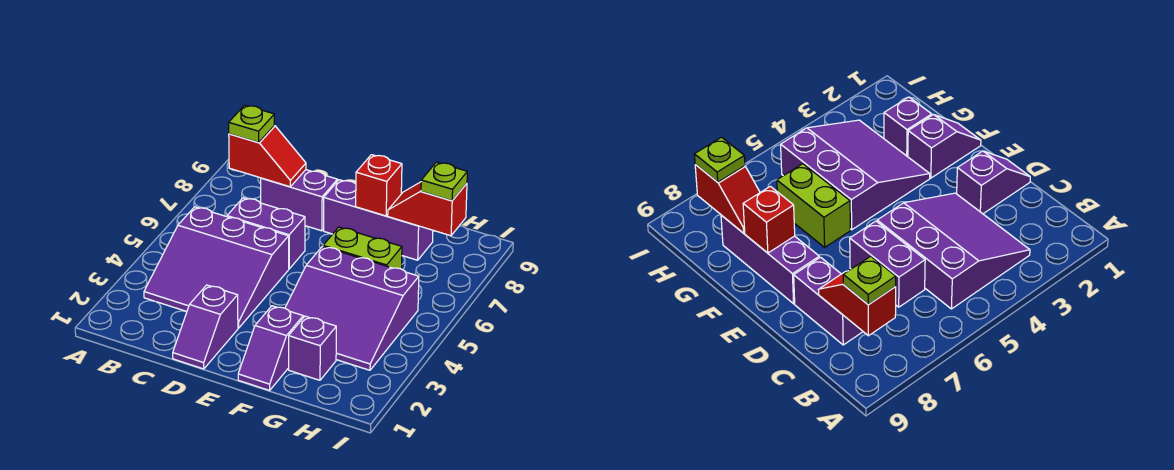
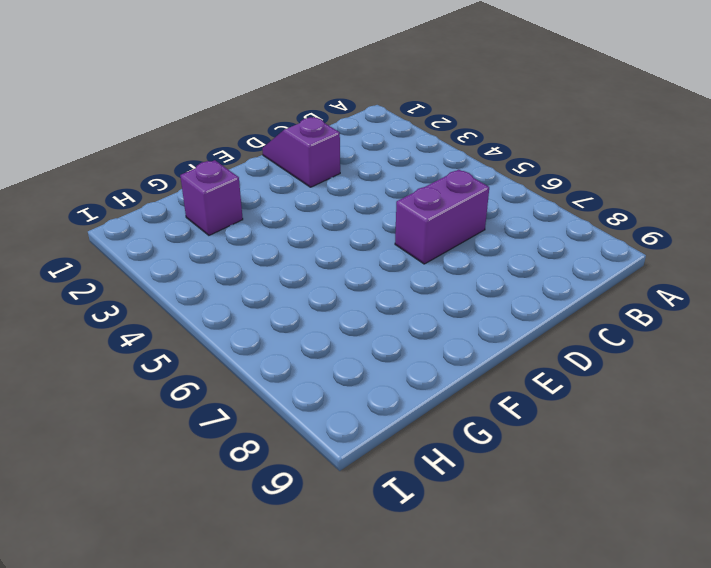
none -> purple 3x3 slope [144,207,289,328]
none -> purple 1x2 brick [261,170,338,231]
none -> purple 1x3 brick [324,180,433,260]

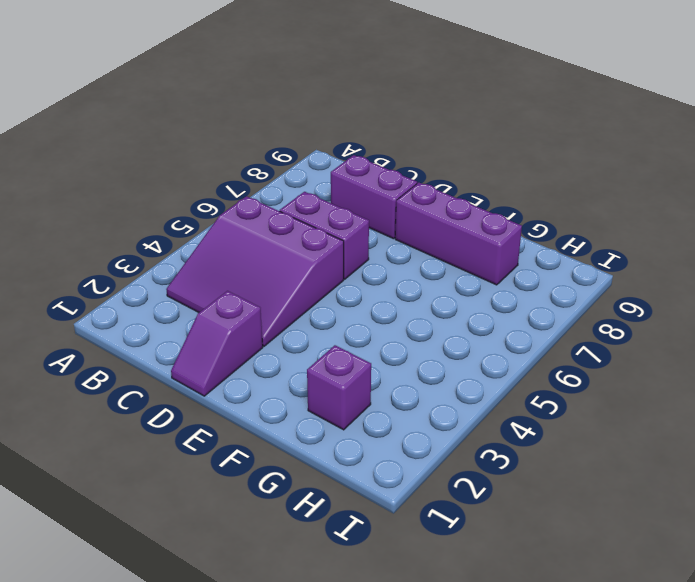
none -> purple 1x2 slope [238,306,303,390]
none -> purple 3x3 slope [285,246,419,370]
none -> lime 1x2 brick [323,227,402,269]

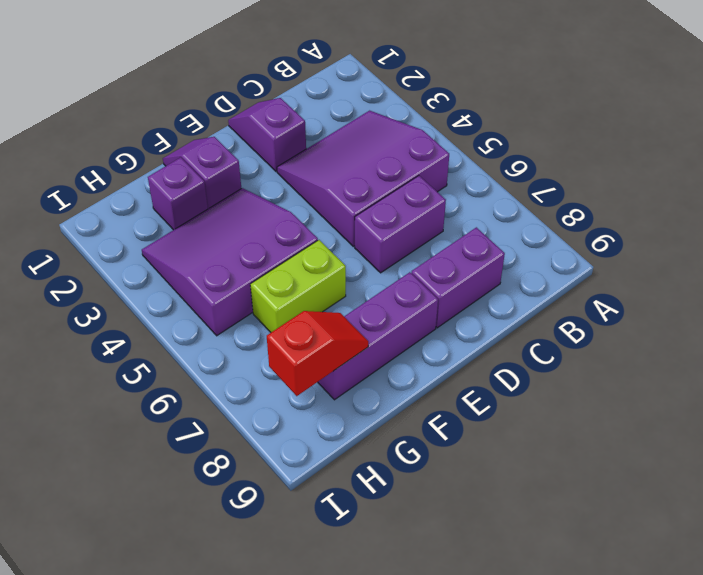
none -> red 1x2 slope [229,126,306,187]
none -> red 1x1 brick [356,155,402,216]
none -> lime 1x1 plate [229,105,274,143]

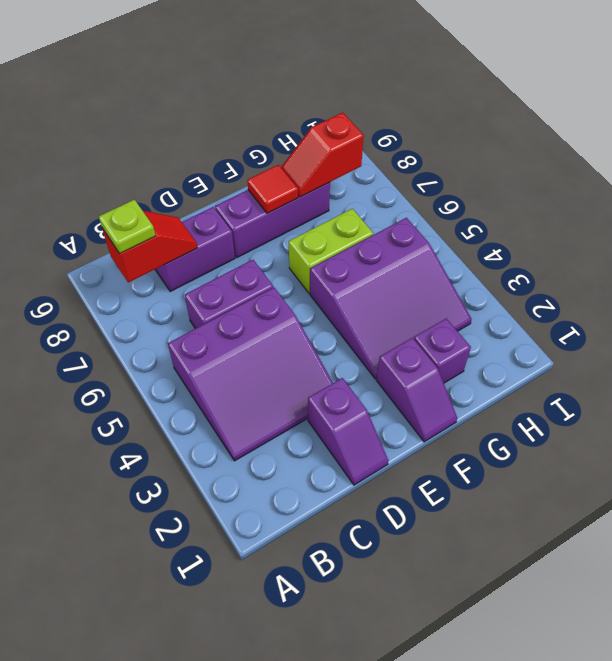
red 1x1 tile [247,165,298,213] -> red 1x1 brick [356,155,402,216]
none -> lime 1x1 plate [421,162,467,201]

